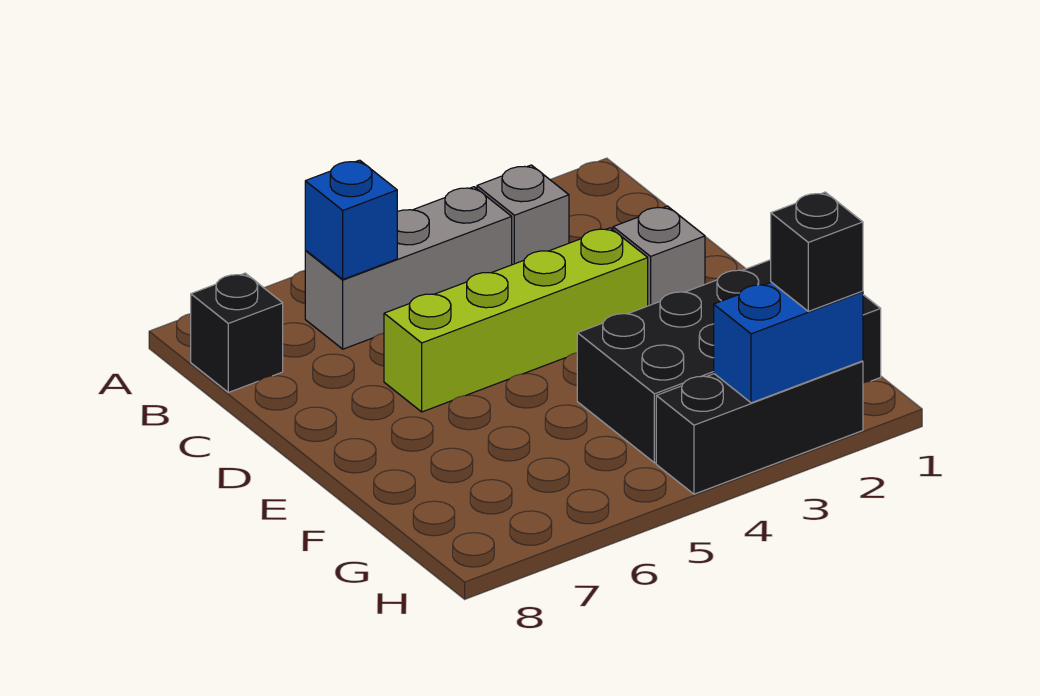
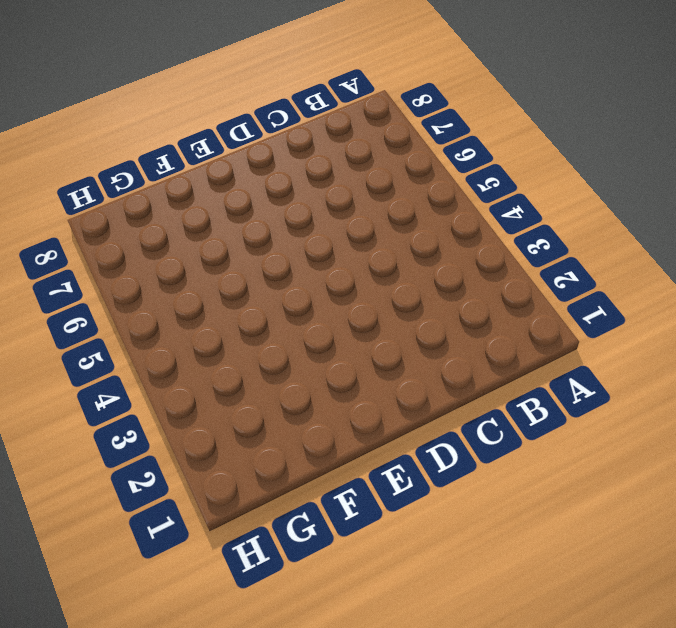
none -> grey 1x1 brick [477,165,569,265]
none -> grey 1x3 brick [305,187,512,349]

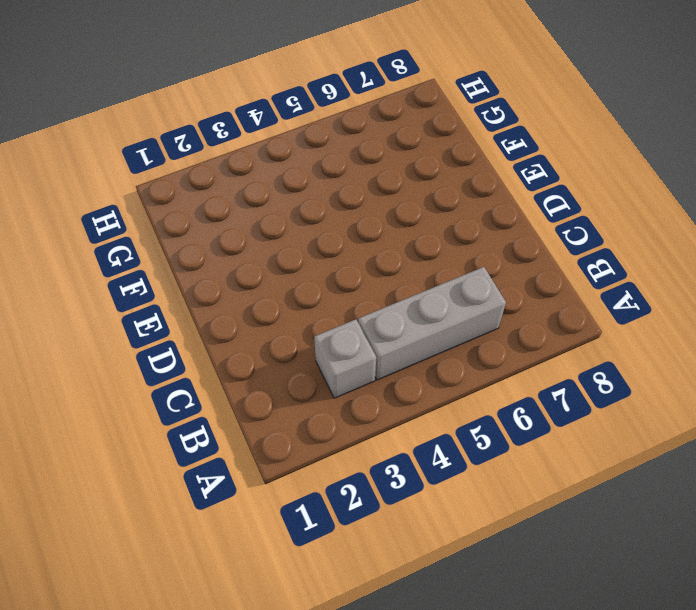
none -> black 1x1 brick [191,273,283,392]
none -> grey 1x1 brick [613,206,705,306]

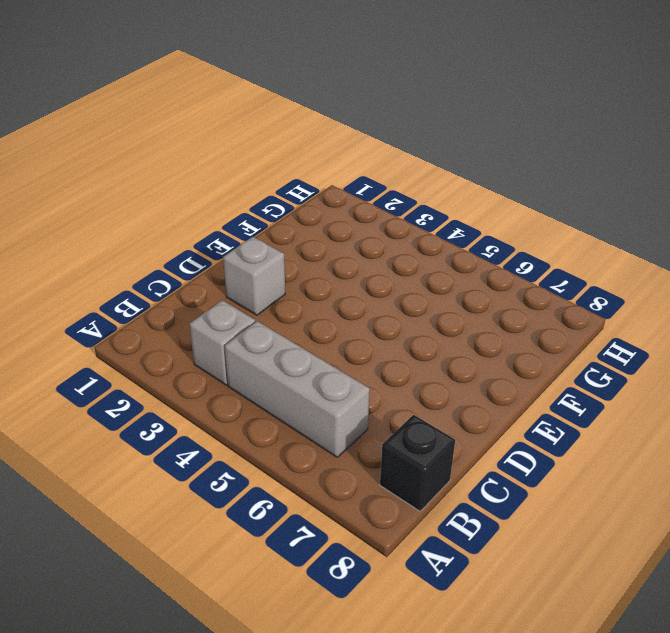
none -> lime 1x4 brick [384,228,648,412]
none -> black 2x4 brick [577,260,881,463]

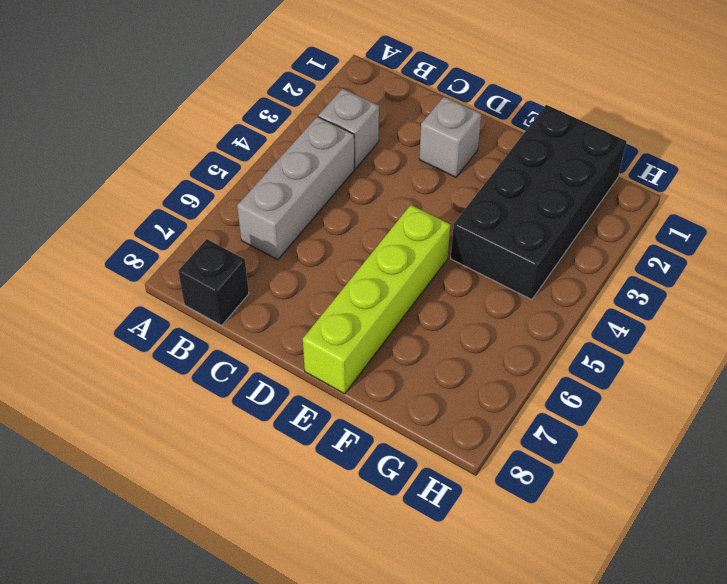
lime 1x4 brick [303,205,450,394] -> lime 1x4 brick moved to [384,228,648,412]
none -> black 1x3 brick [656,361,863,494]
none -> blue 1x1 brick [305,160,397,279]

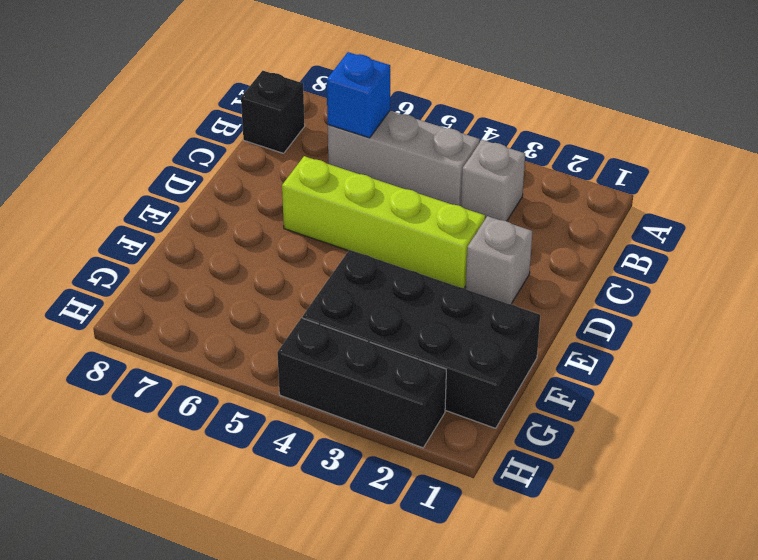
none -> blue 1x2 brick [714,282,863,403]
none -> black 1x1 brick [771,192,863,311]

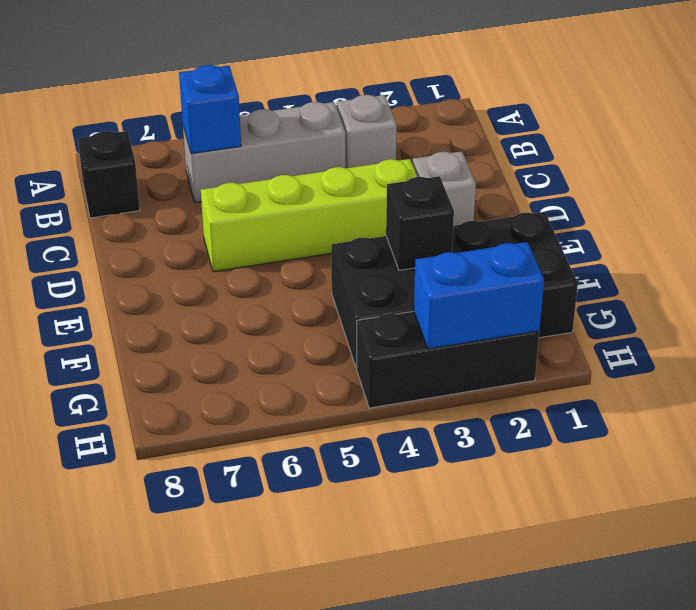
black 1x1 brick [386,176,454,270] -> black 1x1 brick moved to [771,192,863,311]

